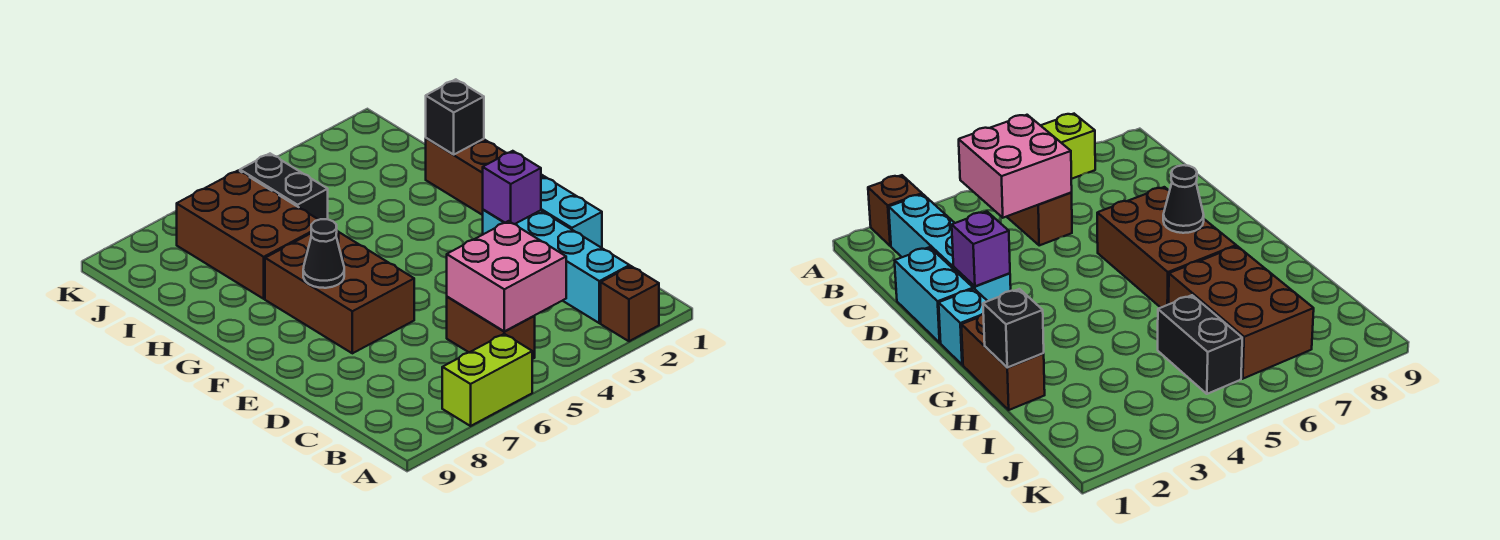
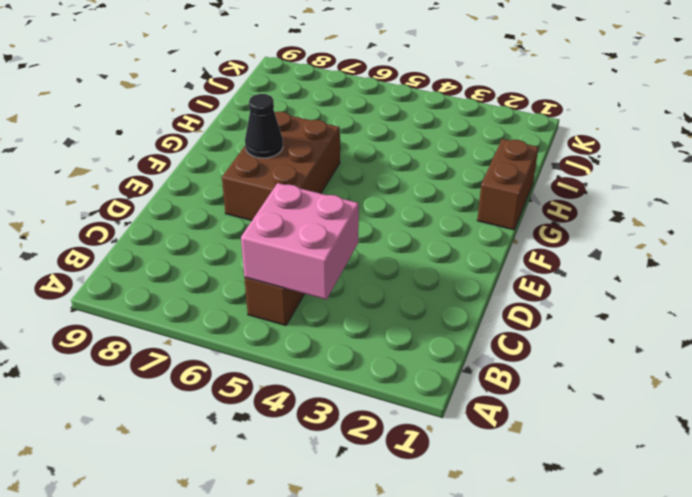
none -> brown 1x1 brick [601,266,659,341]
none -> lime 1x2 brick [442,334,532,426]
none -> cyan 1x4 brick [483,210,630,323]

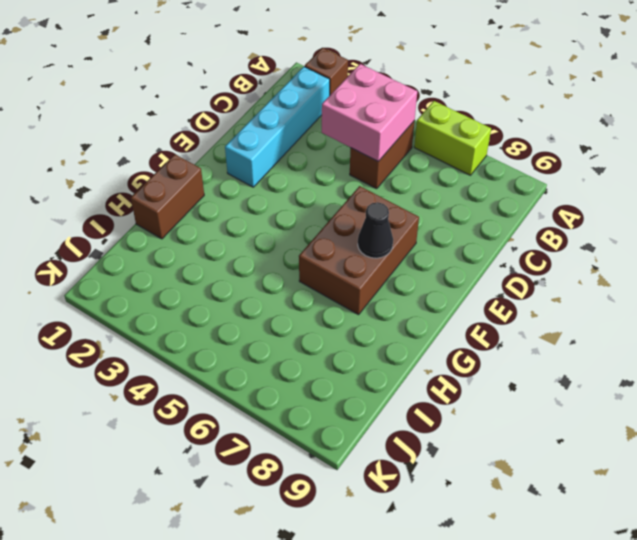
none -> cyan 1x2 brick [541,176,602,248]
none -> cyan 1x1 brick [939,289,987,365]
none -> brown 2x3 brick [177,170,318,299]

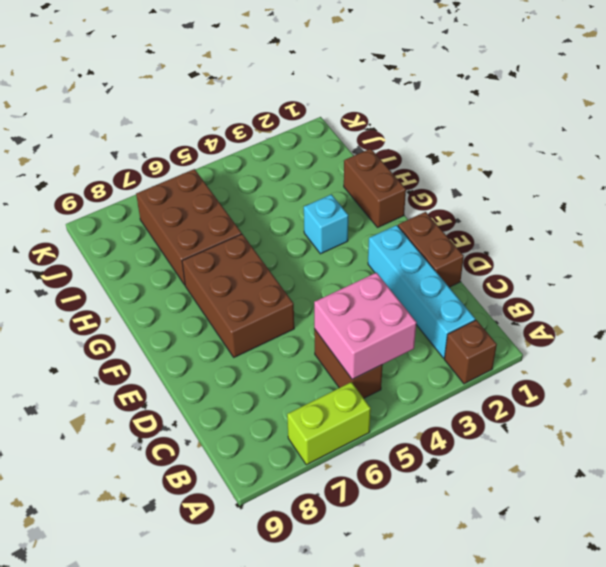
brown 1x2 brick [398,212,464,287] -> cyan 1x2 brick [541,176,602,248]
cyan 1x1 brick [304,194,348,254] -> cyan 1x1 brick moved to [939,289,987,365]
none -> black 1x2 brick [240,154,328,220]
none -> purple 1x1 brick [483,151,541,224]
none -> black 1x1 cone [303,219,344,288]

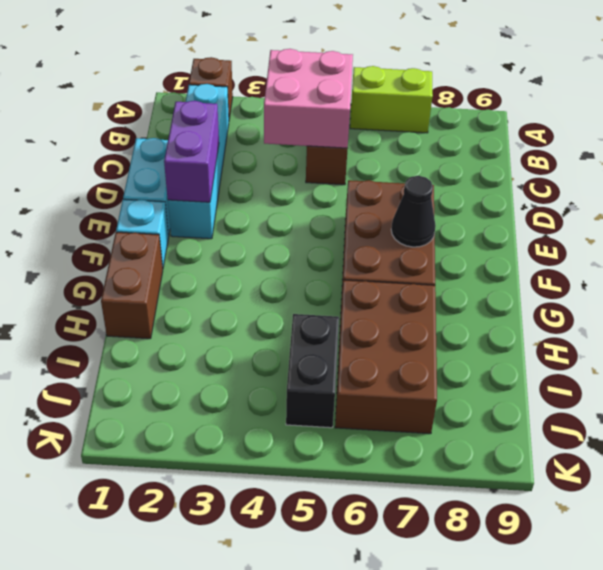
purple 1x2 brick [164,101,219,202] -> purple 1x1 brick [483,151,541,224]
none -> black 1x1 brick [426,79,484,154]

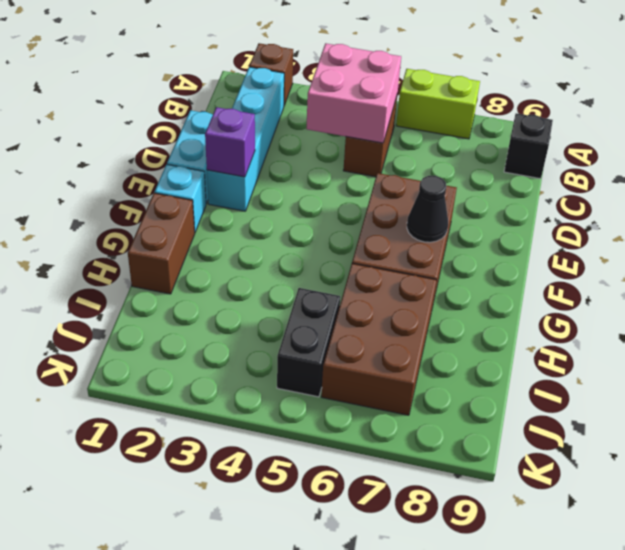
black 1x1 brick [504,113,553,179] -> black 1x1 brick moved to [426,79,484,154]

